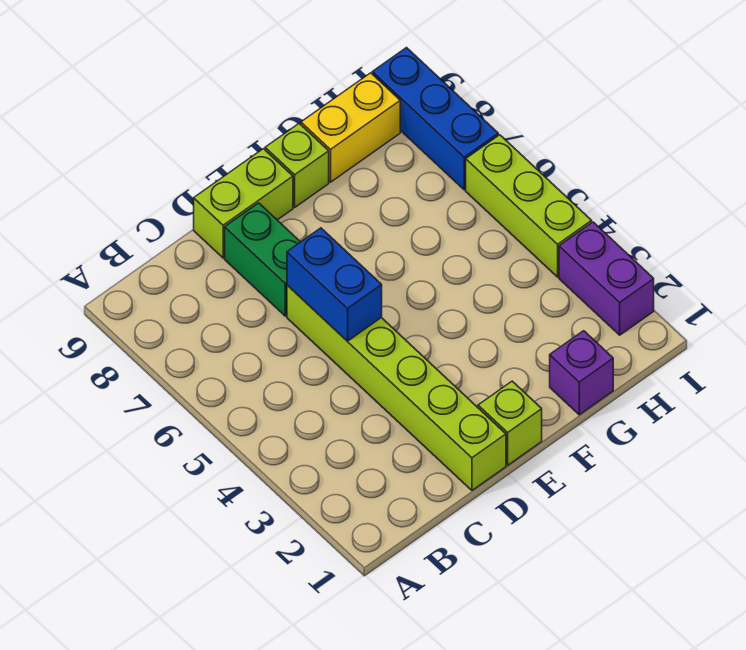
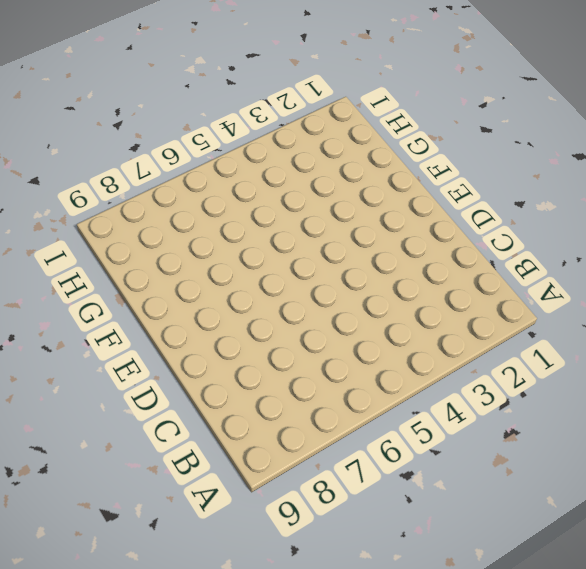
none -> lime 1x6 brick [287,285,506,490]
none -> green 1x2 brick [225,203,300,316]

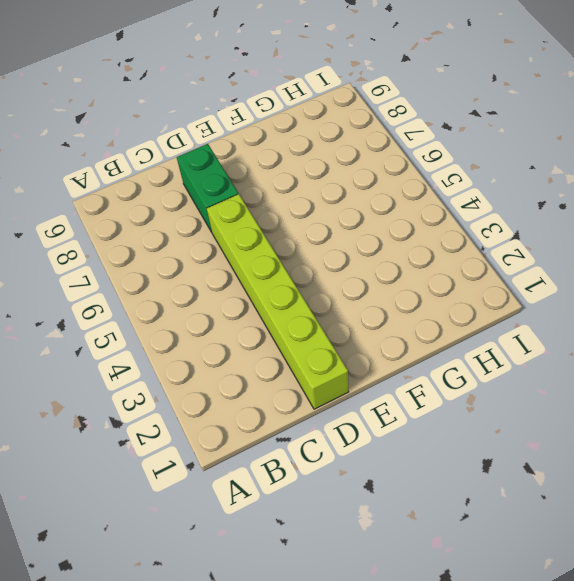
none -> lime 1x2 brick [194,149,293,258]
none -> lime 1x1 brick [478,381,542,465]

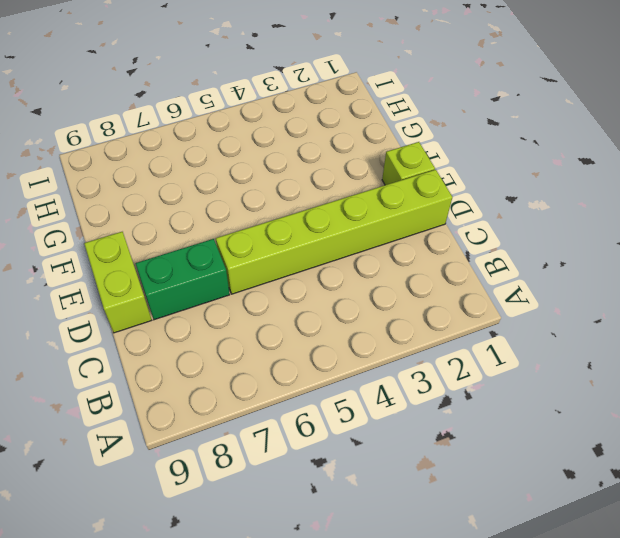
none -> lime 1x1 brick [265,123,329,207]
none -> purple 1x1 brick [550,331,613,415]

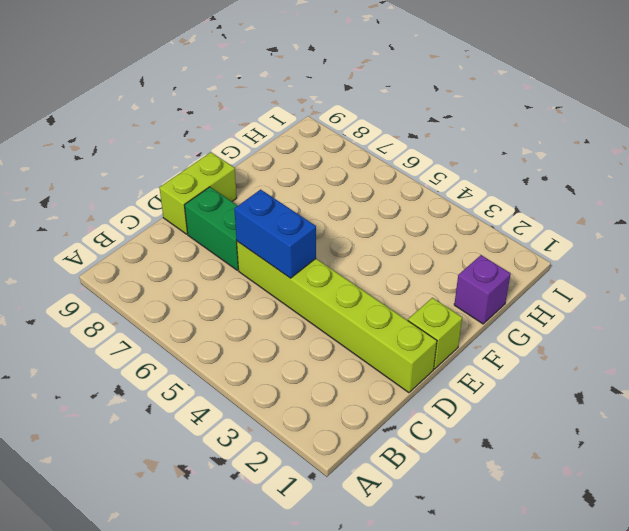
none -> lime 1x1 brick [265,123,329,207]
none -> yellow 1x2 brick [301,73,400,182]

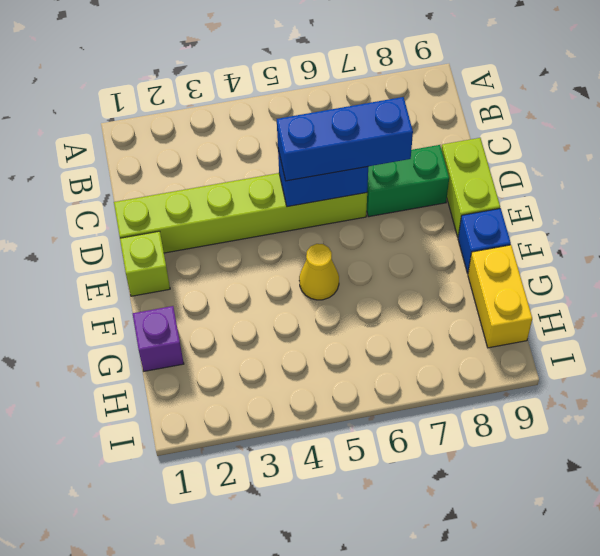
blue 1x3 brick [277,97,413,181] -> blue 1x3 brick moved to [372,48,498,190]
yellow 1x1 cone [299,244,339,300] -> none
blue 1x1 brick [458,208,511,273] -> lime 1x1 brick [265,123,329,207]
none -> purple 1x2 brick [559,222,654,335]
none -> lime 1x3 brick [466,135,592,277]

